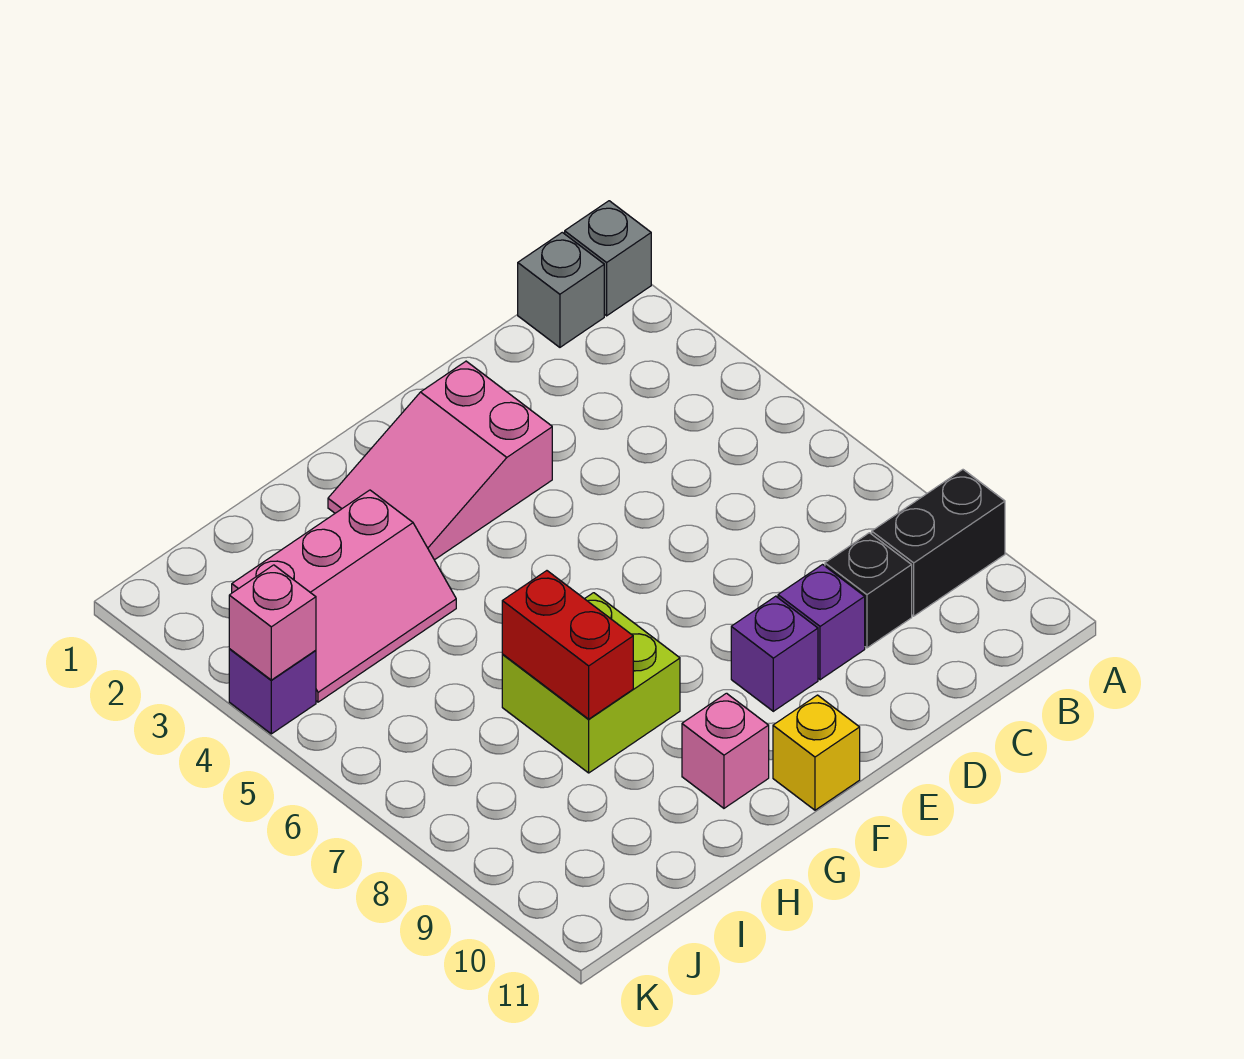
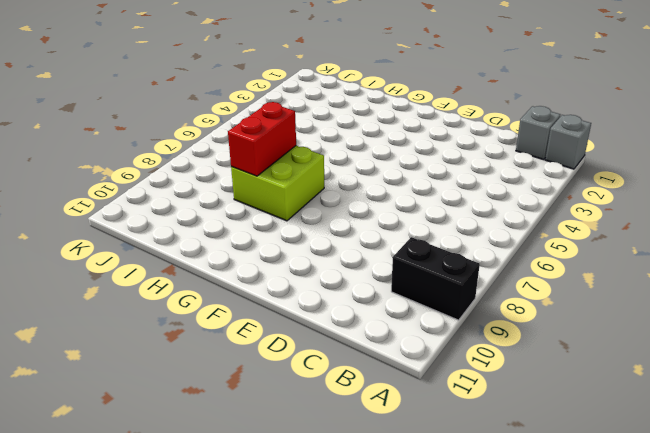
none -> black 1x1 brick [825,533,912,648]
none -> purple 1x1 brick [778,565,865,680]
none -> pink 2x3 slope [328,361,552,560]

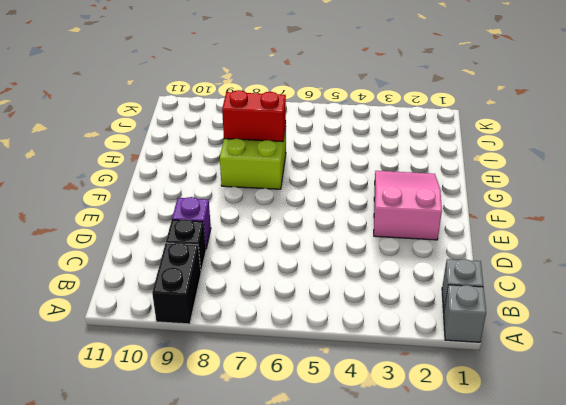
none -> purple 1x1 brick [731,596,818,711]
none -> yellow 1x1 brick [773,695,860,810]
none -> pink 1x1 brick [682,693,769,808]

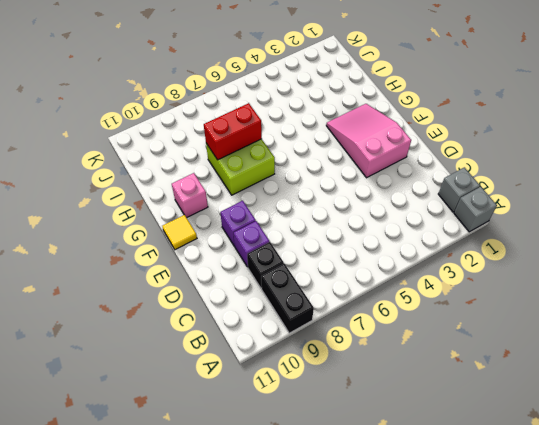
yellow 1x1 tile [162,215,197,250] -> yellow 1x1 brick [773,695,860,810]
none -> pink 2x3 slope [232,490,456,702]
none -> purple 1x1 brick [229,649,316,734]
none -> pink 1x1 brick [229,565,316,680]

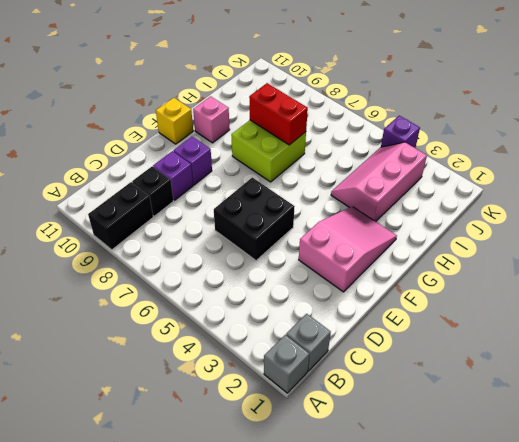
black 2x2 brick [214,177,295,261] -> none
none -> pink 1x1 brick [229,565,316,680]

